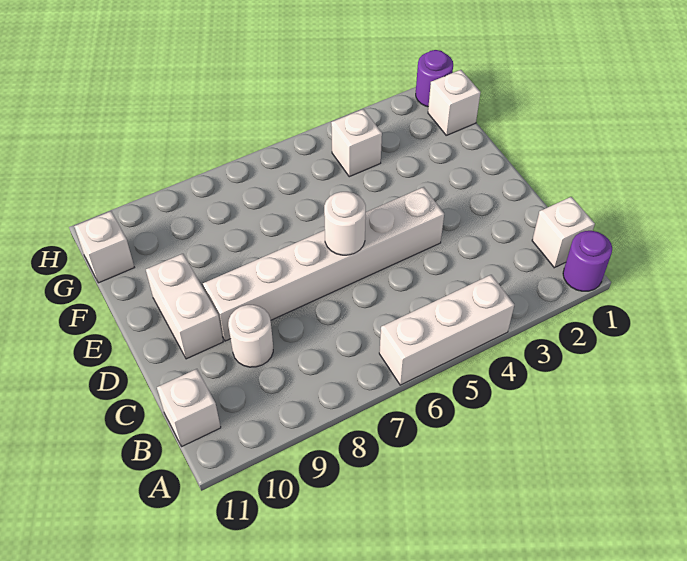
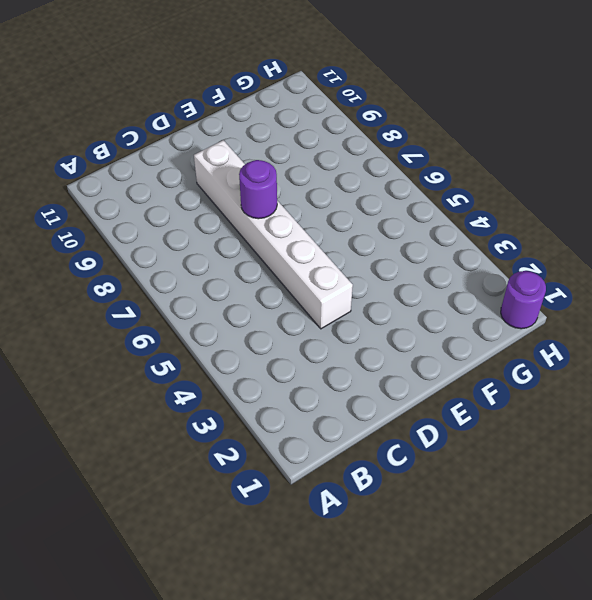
purple 1x1 round brick [239,160,277,219] -> purple 1x1 round brick moved to [563,231,612,291]
none -> white 1x3 brick [379,275,514,385]
none -> white 1x1 brick [532,197,595,268]
none -> white 1x1 brick [157,369,221,446]

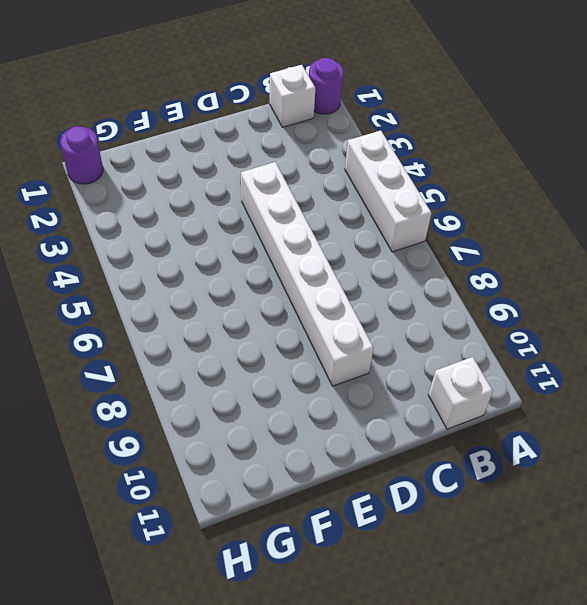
none -> white 1x1 round brick [228,305,273,367]
none -> white 1x2 brick [146,254,223,359]
none -> white 1x1 brick [428,70,481,135]

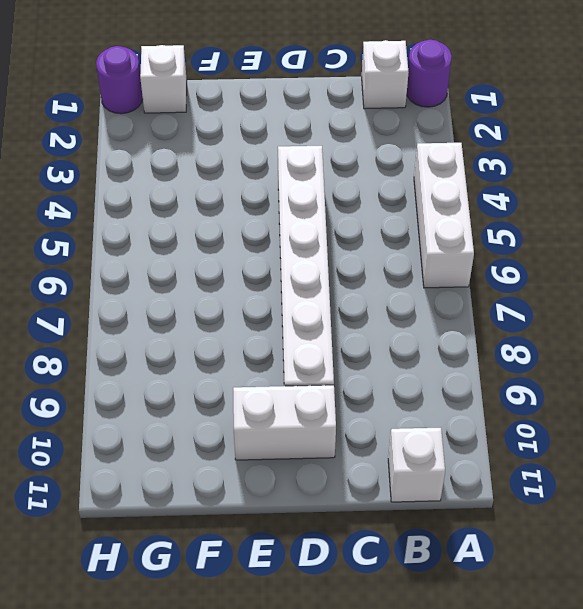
none -> white 1x1 round brick [228,305,273,367]
none -> white 1x1 brick [331,109,382,177]
none -> white 1x1 brick [74,211,134,283]

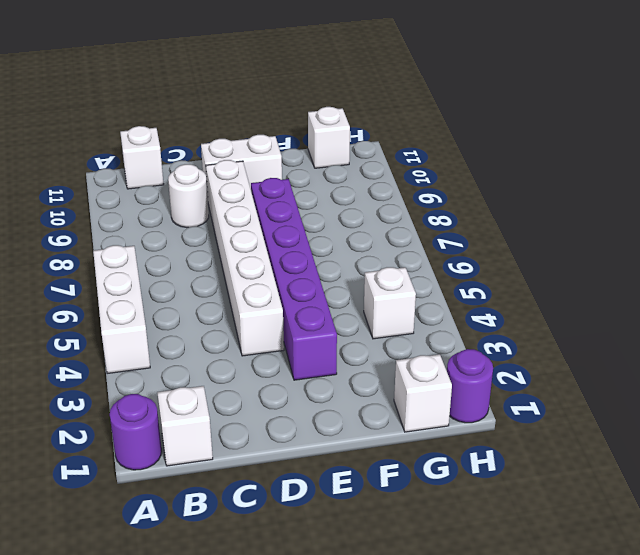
purple 1x6 brick [251,178,337,380] -> none
none -> white 1x1 round brick [324,192,366,255]

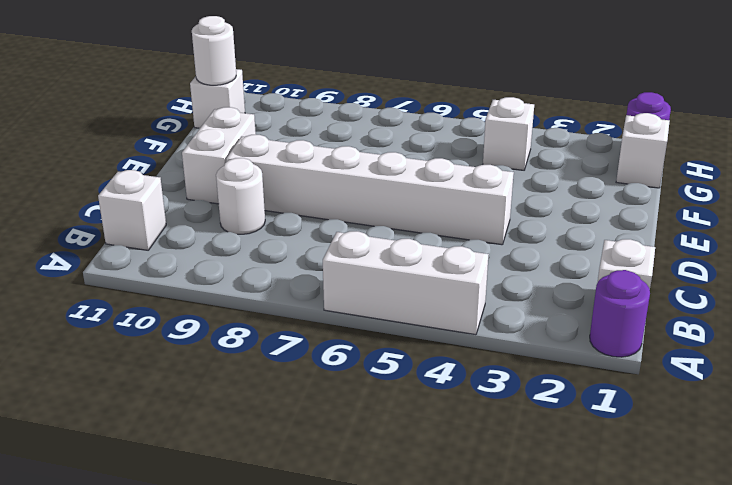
white 1x1 round brick [192,16,236,85] -> white 1x1 round brick moved to [324,192,366,255]

